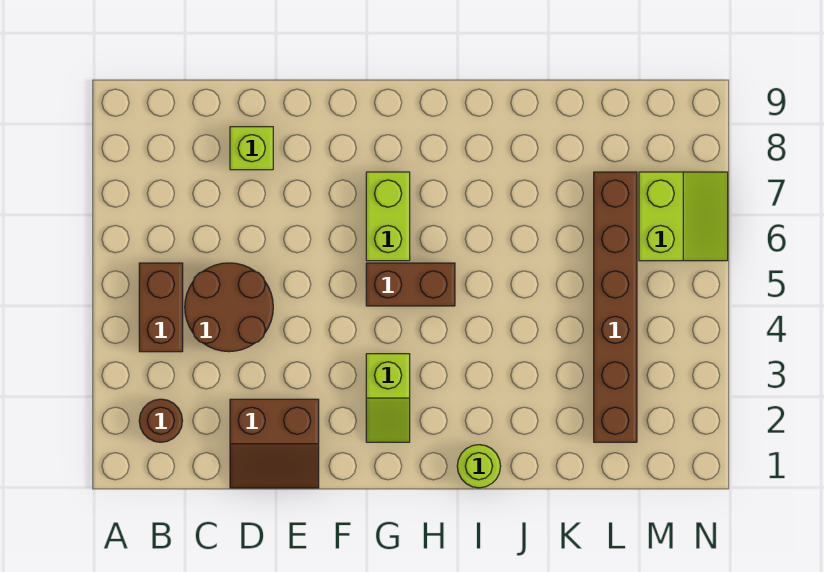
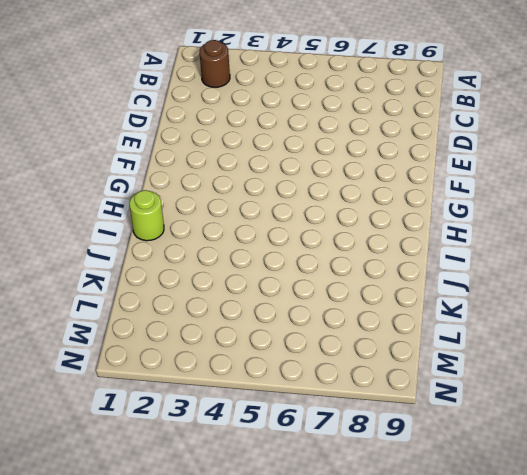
none -> brown 1x2 brick [139,263,183,352]
none -> brown 2x2 round brick [185,263,273,352]

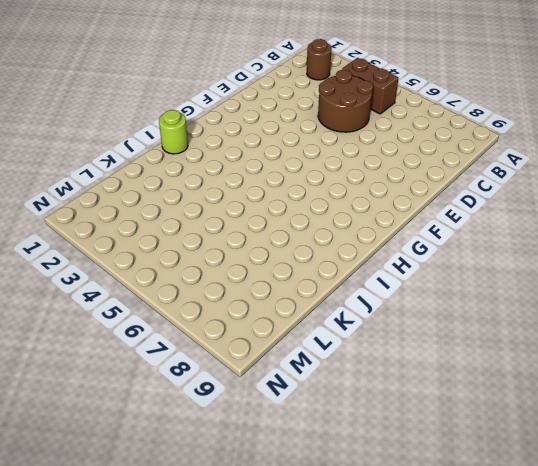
none -> brown 2x2 slope [230,399,319,488]
none -> lime 1x1 brick [230,127,273,170]

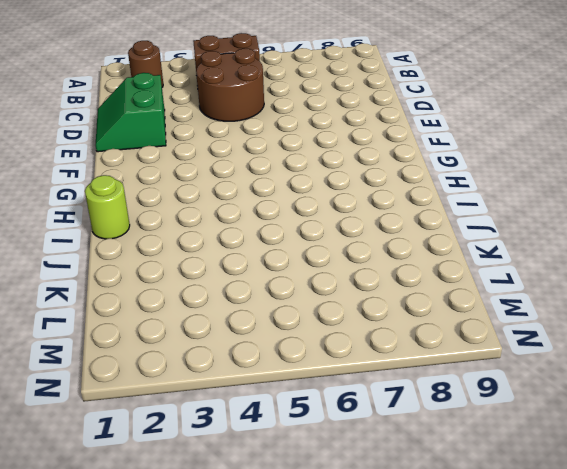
green 2x2 slope [96,73,166,152] -> brown 2x2 slope [230,399,319,488]
none -> lime 1x1 brick [230,127,273,170]
none -> lime 1x2 slope [366,354,410,442]

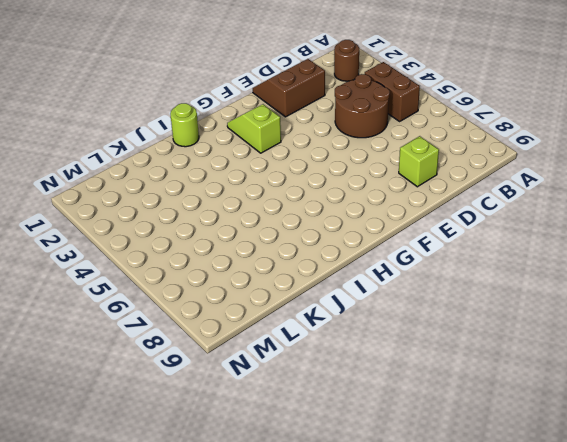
none -> brown 1x2 brick [366,263,455,306]
none -> lime 1x2 brick [366,172,410,261]

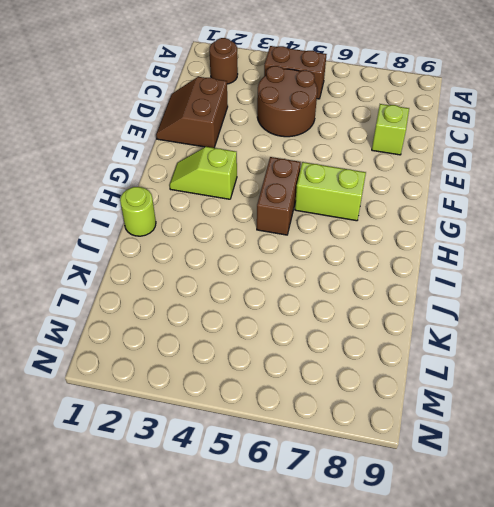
none -> brown 1x6 brick [594,172,637,442]
none -> lime 2x2 slope [639,172,728,261]

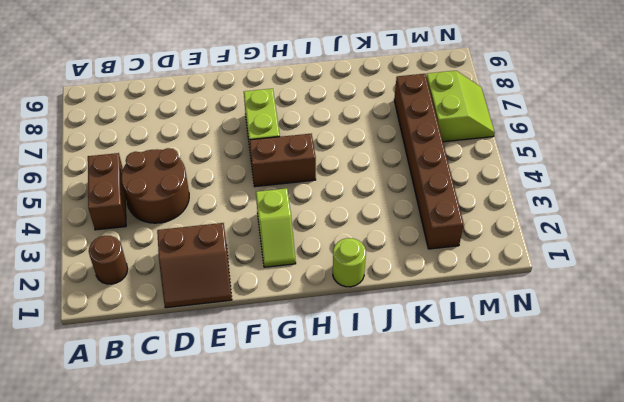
none -> lime 1x1 brick [230,127,273,170]

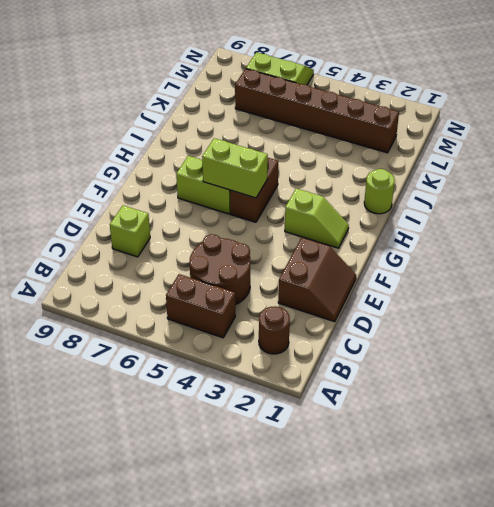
lime 1x2 brick [202,138,268,198] -> none

